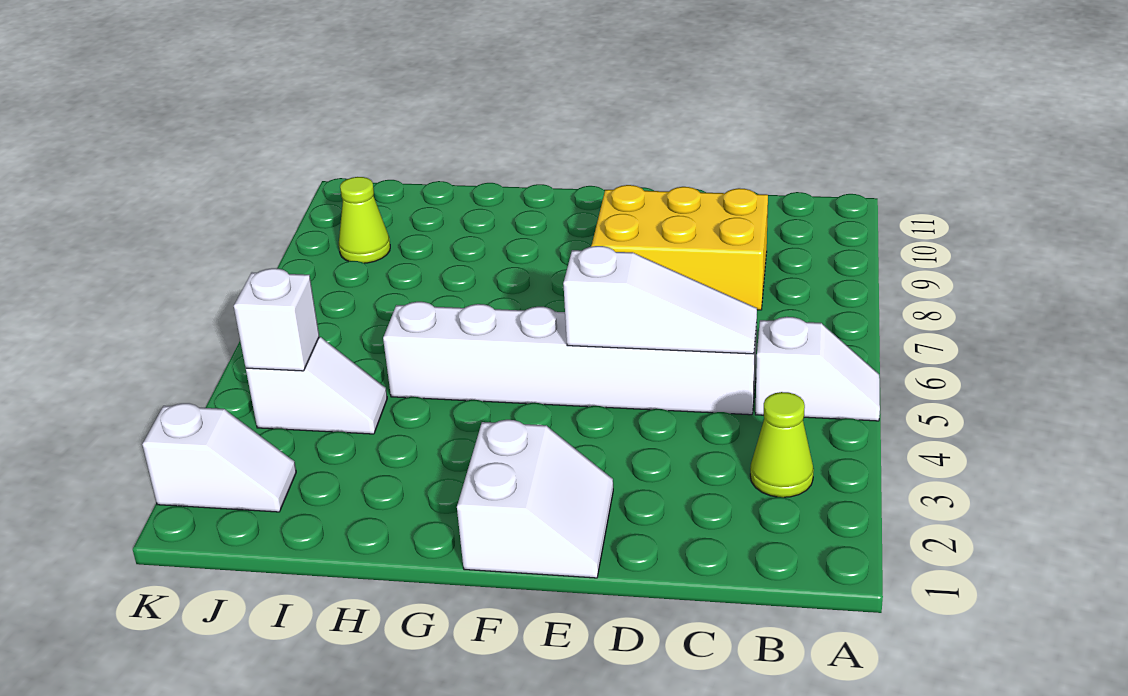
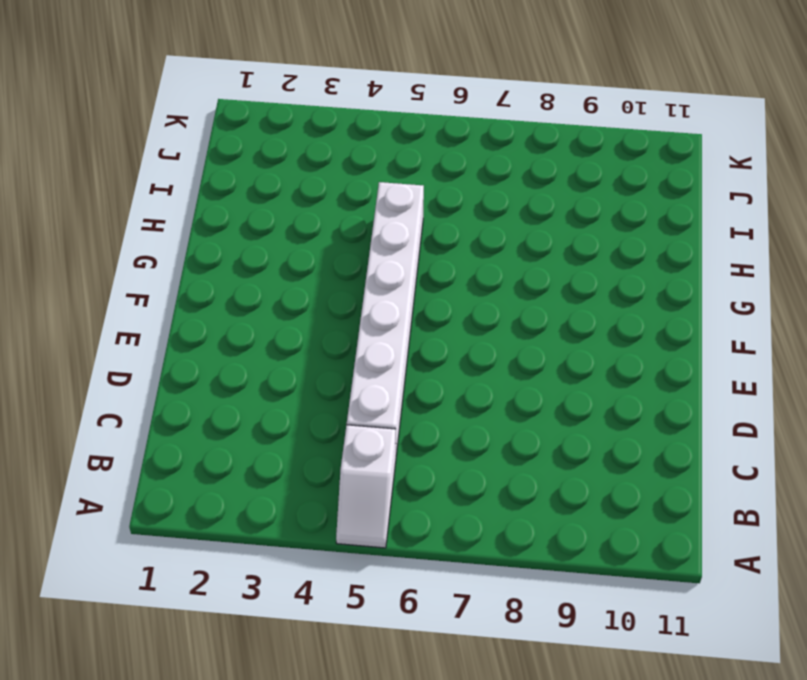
none -> lime 1x1 cone [750,392,814,497]
none -> yellow 2x3 brick [592,185,768,310]

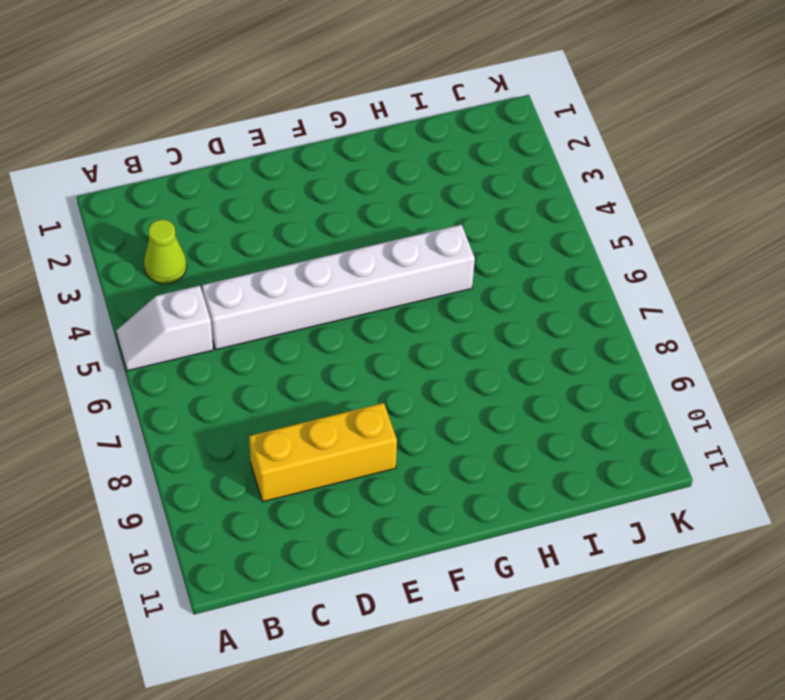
yellow 1x3 brick [249,403,397,502] -> yellow 2x3 brick [592,185,768,310]
none -> white 2x2 slope [457,420,613,578]
none -> white 1x2 slope [246,337,387,434]

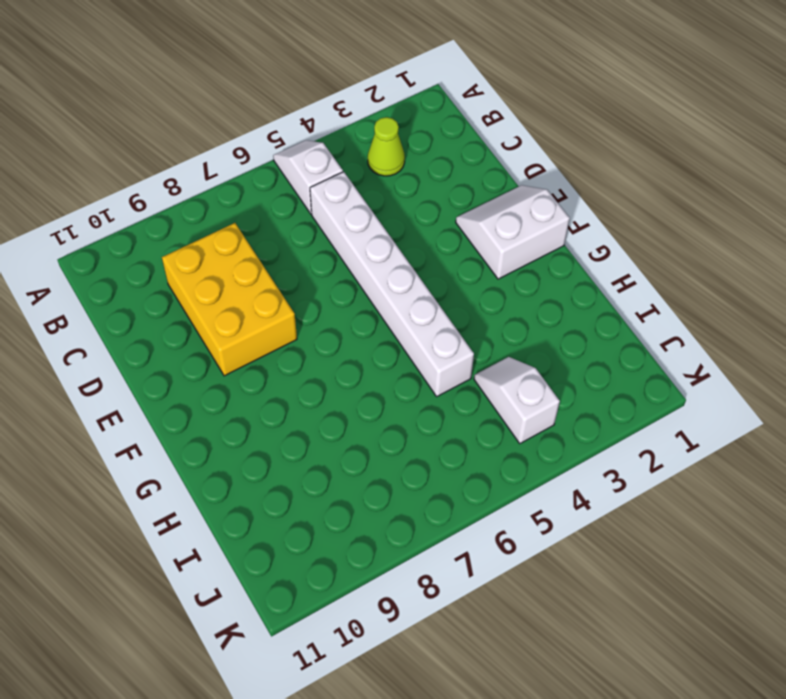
none -> white 1x2 slope [142,403,296,512]
none -> lime 1x1 cone [339,177,390,263]

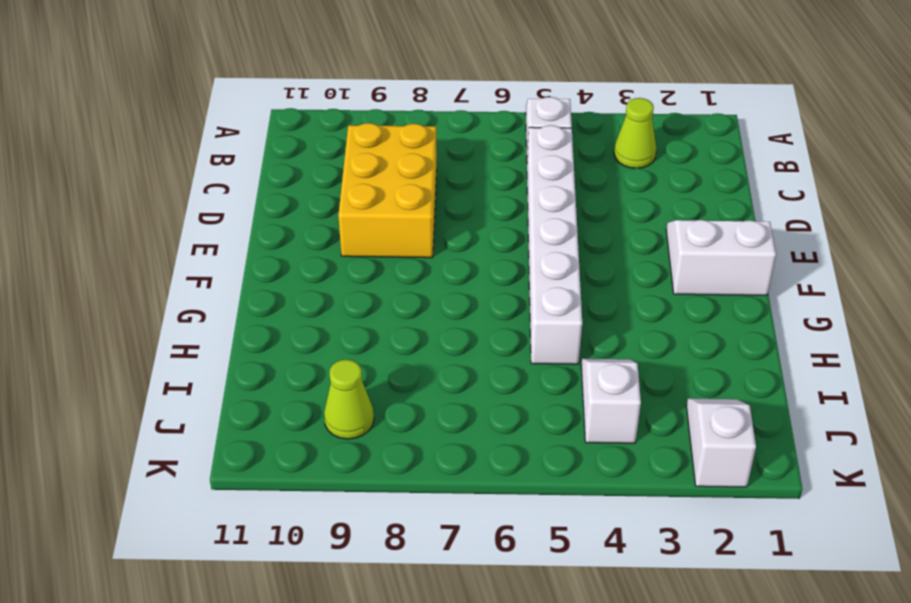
none -> white 1x3 slope [563,246,757,354]
none -> white 1x1 brick [234,268,319,371]

